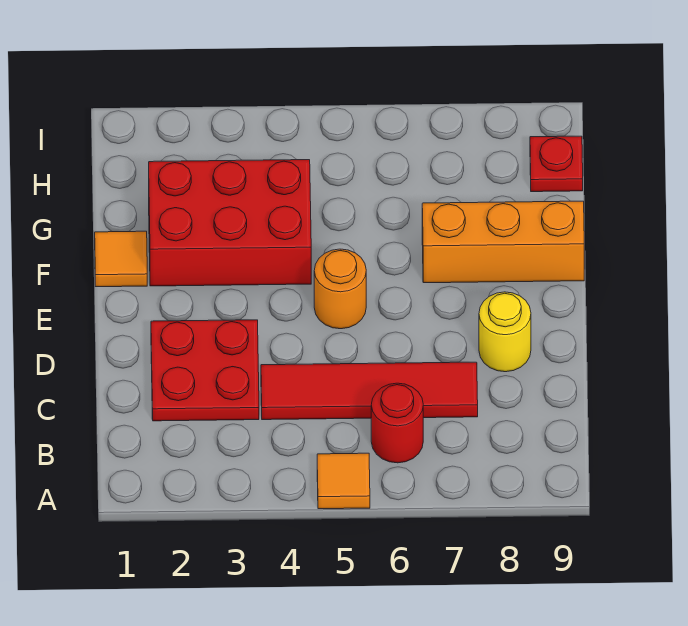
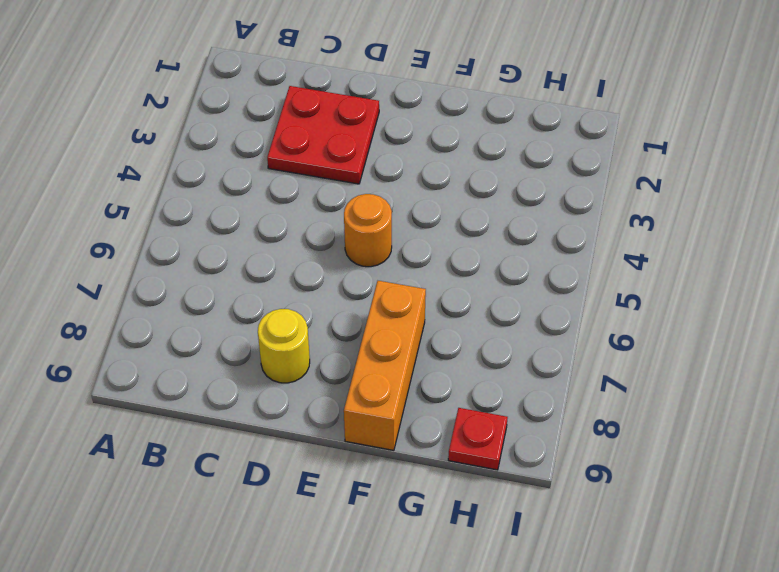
none -> orange 1x1 tile [317,453,370,509]
none -> red 1x1 round brick [371,383,423,463]

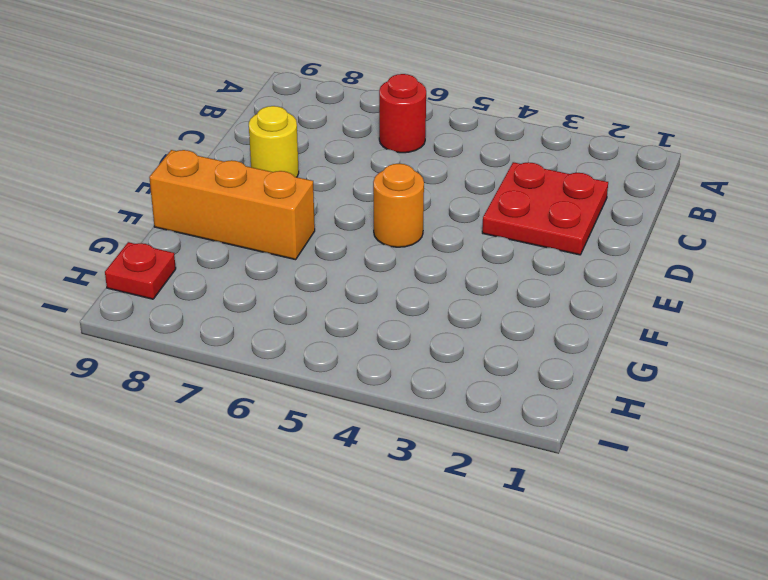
none -> orange 1x1 tile [317,453,370,509]
none -> red 1x4 tile [261,362,478,420]

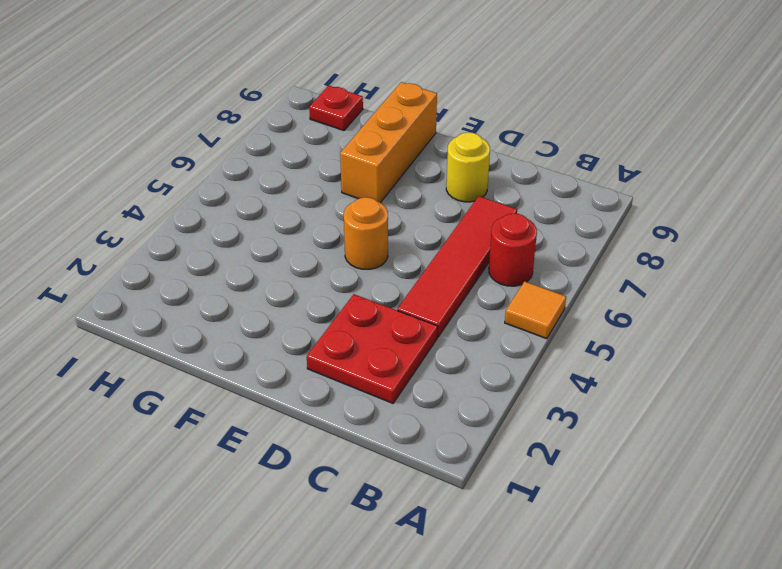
none -> orange 1x1 tile [95,231,147,287]
none -> red 2x3 brick [149,160,311,286]

